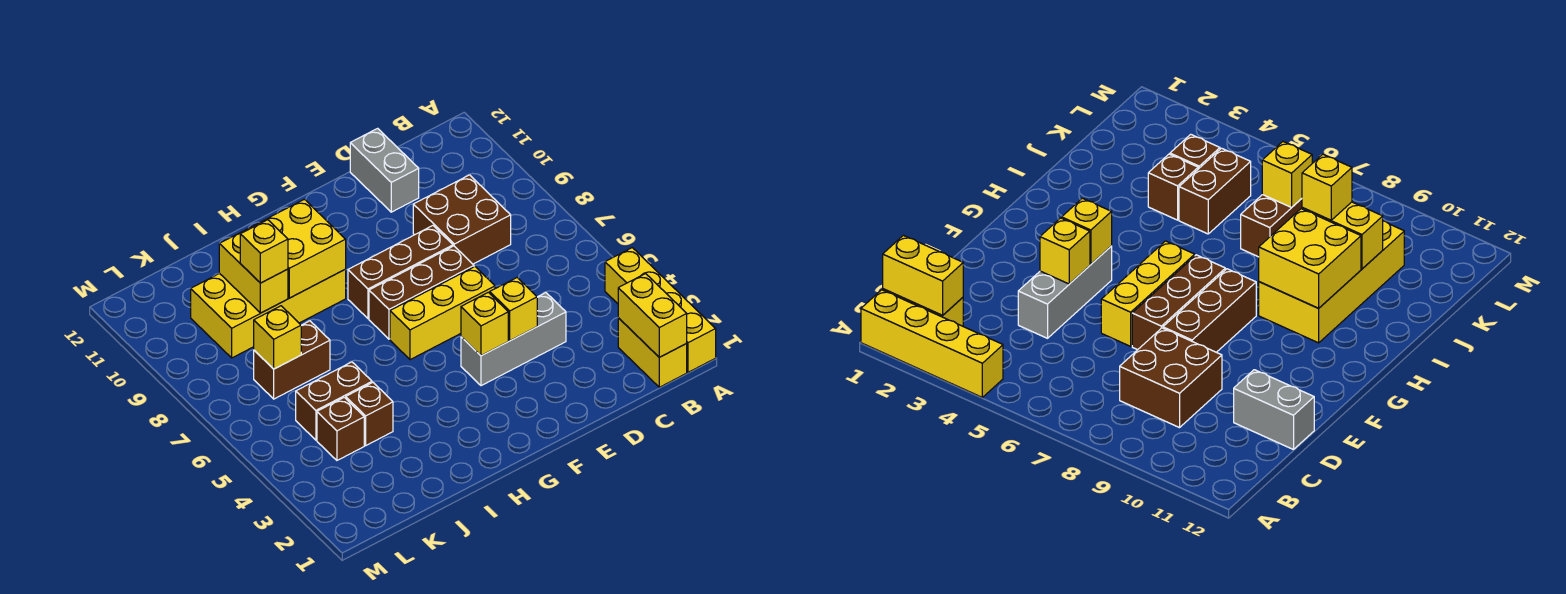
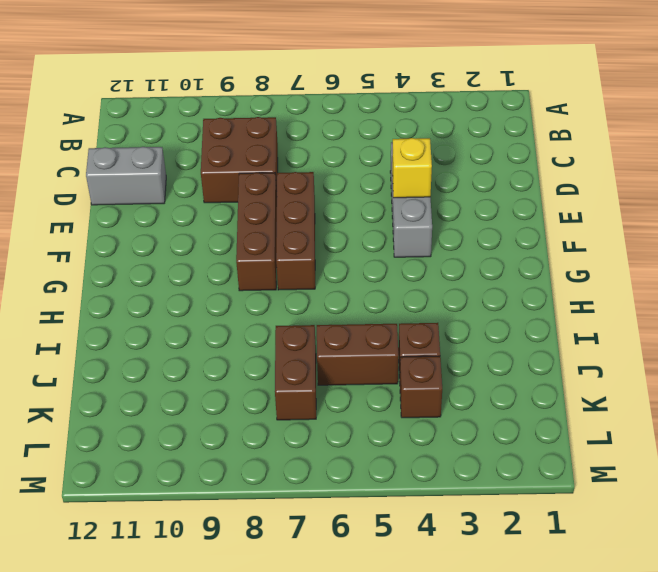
brown 1x2 brick [317,324,398,385] -> brown 1x2 brick turned to [296,362,372,440]
none -> yellow 1x4 brick [605,248,716,372]
none -> yellow 1x2 brick [618,318,687,387]
none -> yellow 1x3 brick [390,267,495,360]

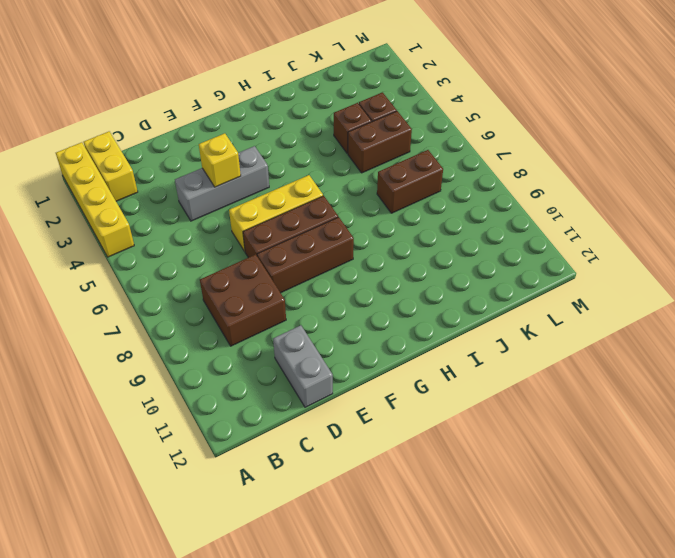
none -> yellow 2x4 brick [191,269,346,358]
none -> yellow 1x2 brick [618,274,687,357]
none -> yellow 1x1 brick [461,292,508,356]

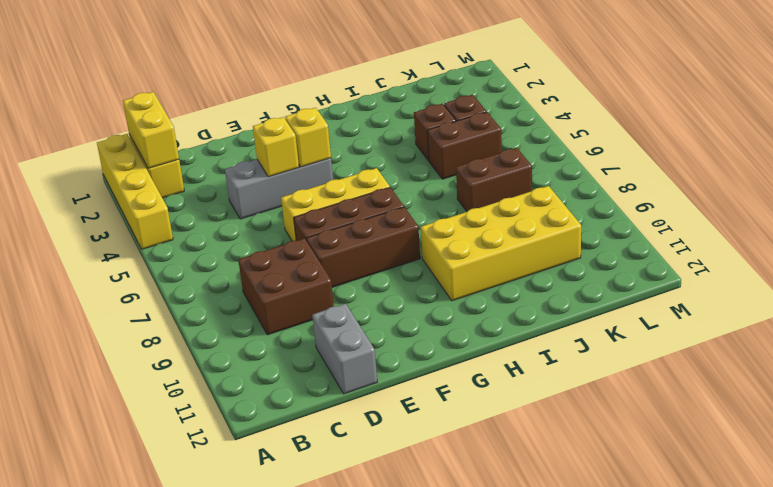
none -> yellow 2x2 brick [248,199,346,298]
none -> yellow 1x2 brick [219,229,288,313]
none -> yellow 1x1 brick [254,306,301,369]

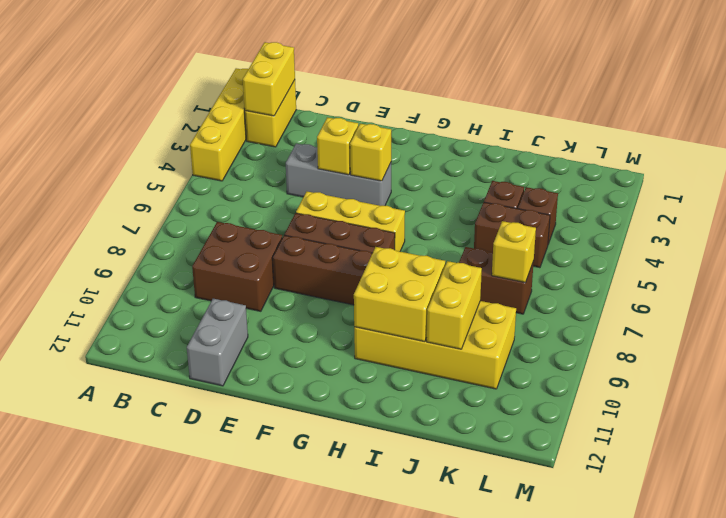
none -> yellow 1x1 brick [240,220,288,283]

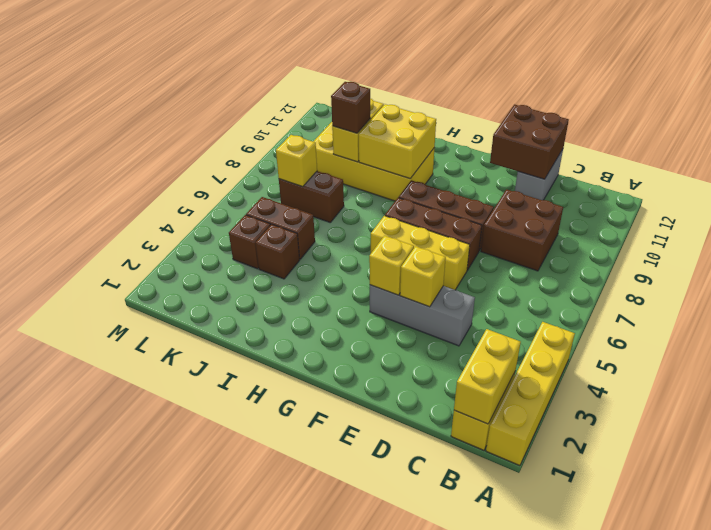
brown 2x2 brick [490,105,569,179] -> none
brown 1x1 brick [331,82,370,133] -> yellow 1x1 brick [240,220,288,283]

